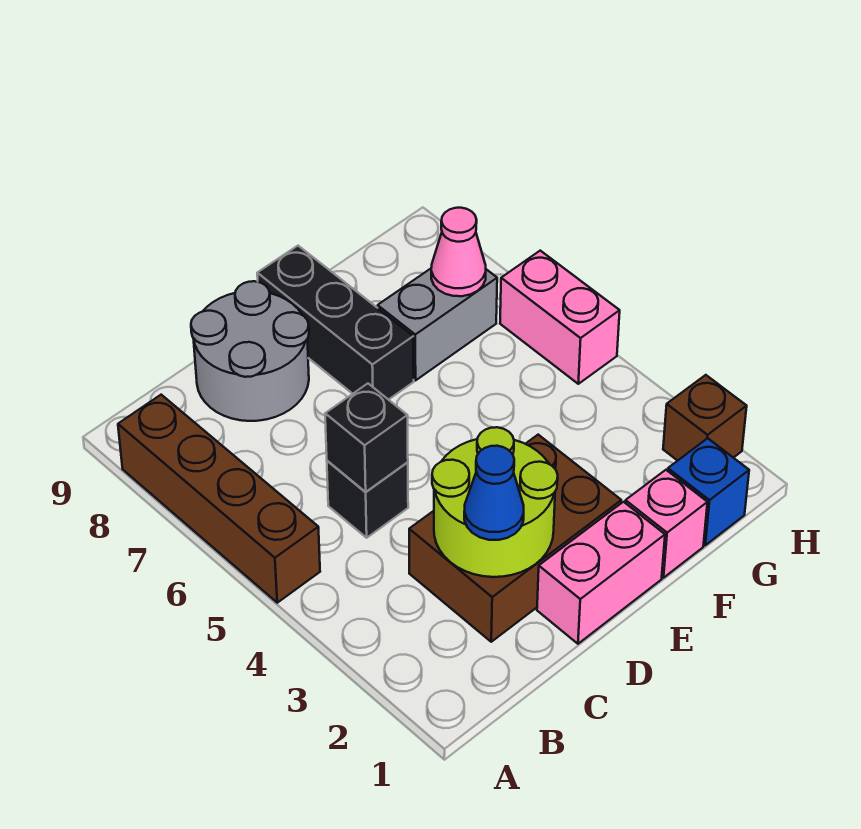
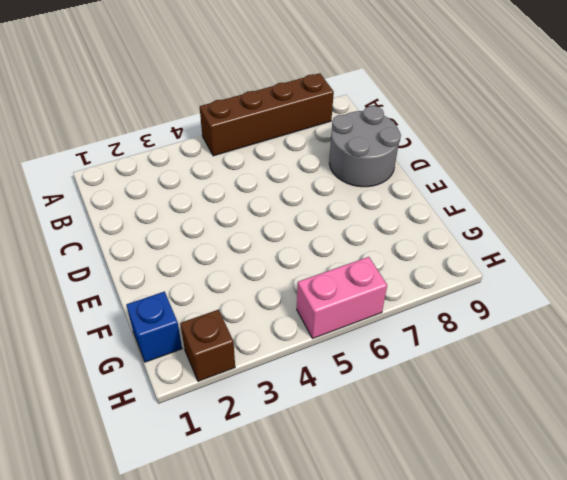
none -> brown 2x3 brick [409,435,621,642]
none -> black 1x1 brick [327,461,408,538]
none -> pink 1x2 brick [537,502,665,644]

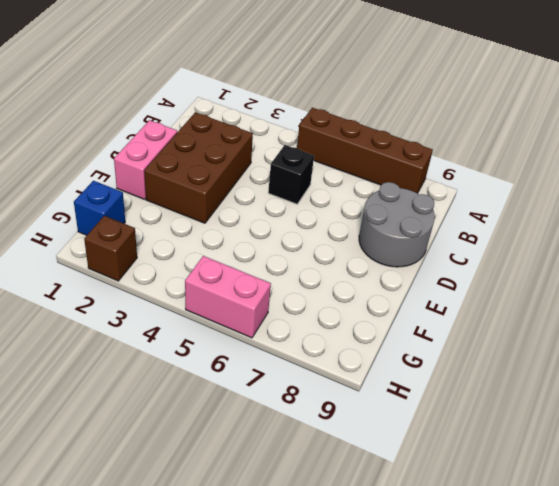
none -> black 1x3 brick [257,246,414,400]
none -> pink 1x1 brick [625,470,707,578]
none -> grey 1x2 brick [378,269,497,380]

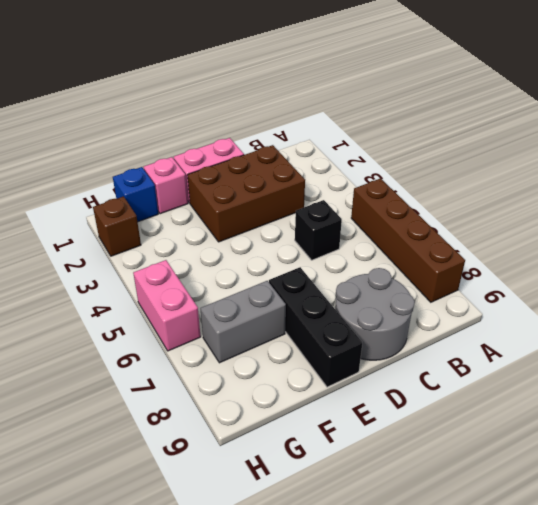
none -> lime 2x2 round brick [432,427,558,577]
none -> black 1x1 brick [325,384,408,492]
none -> pink 1x1 cone [431,208,486,296]

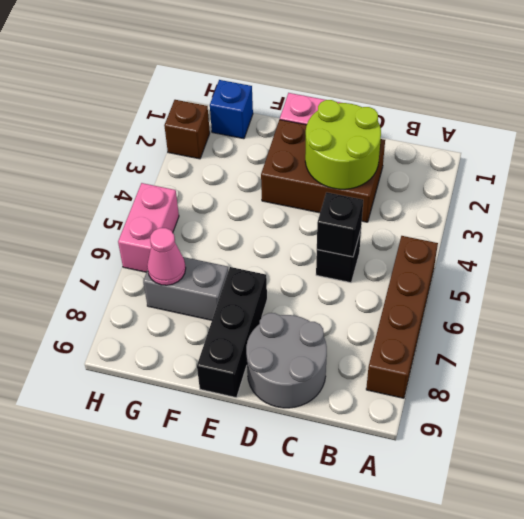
none -> pink 1x1 brick [625,470,707,578]
none -> blue 1x1 cone [464,446,524,540]

